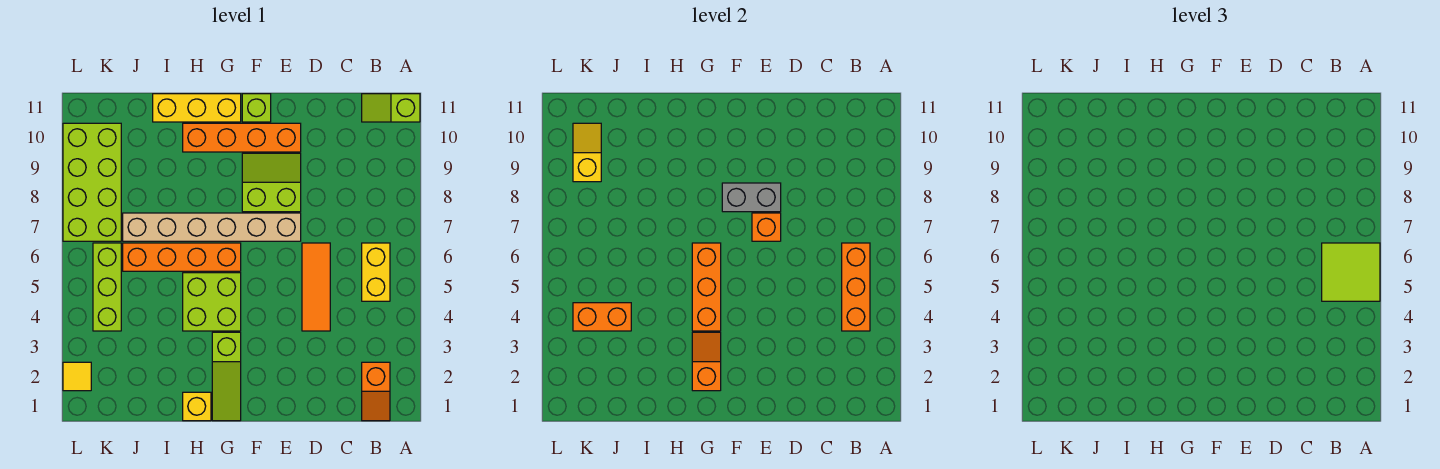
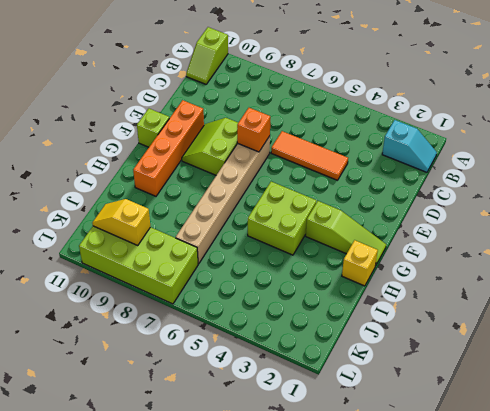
cyan 1x2 slope [382,120,437,172] -> orange 1x2 slope [362,362,390,421]
none -> yellow 1x2 brick [362,243,390,301]
none -> orange 1x4 brick [123,243,241,271]
none -> yellow 1x3 brick [153,94,241,122]

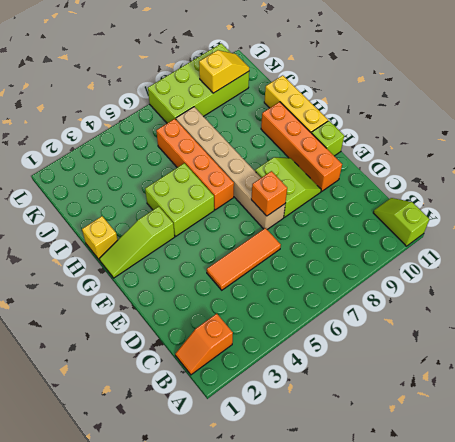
none -> yellow 1x2 brick [362,243,390,301]
none -> lime 1x3 brick [93,243,121,331]
none -> yellow 1x1 tile [63,362,91,391]

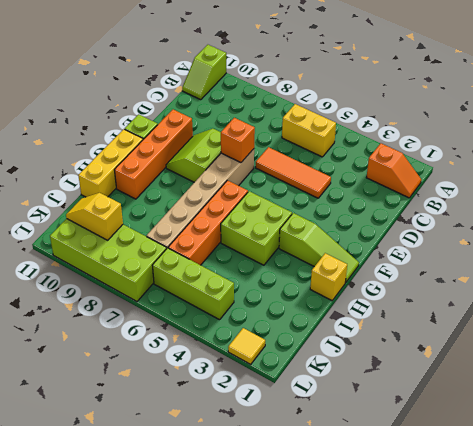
none -> orange 1x3 brick [842,243,870,331]
none -> grey 1x2 brick [722,183,781,212]
none -> orange 1x2 slope [692,332,721,391]

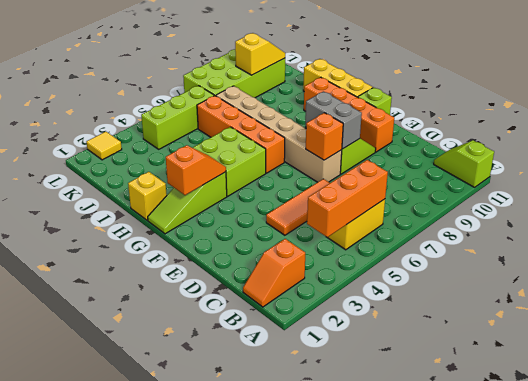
none -> orange 1x3 brick [692,243,721,331]
none -> orange 1x2 brick [573,303,631,331]
none -> lime 2x2 tile [1322,243,1380,301]

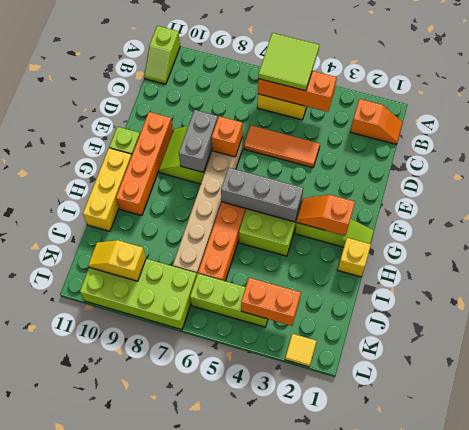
grey 1x3 brick [221,168,303,222] -> orange 1x3 brick [692,243,721,331]
orange 1x2 brick [241,278,301,326] -> orange 1x2 brick turned to [573,303,631,331]

